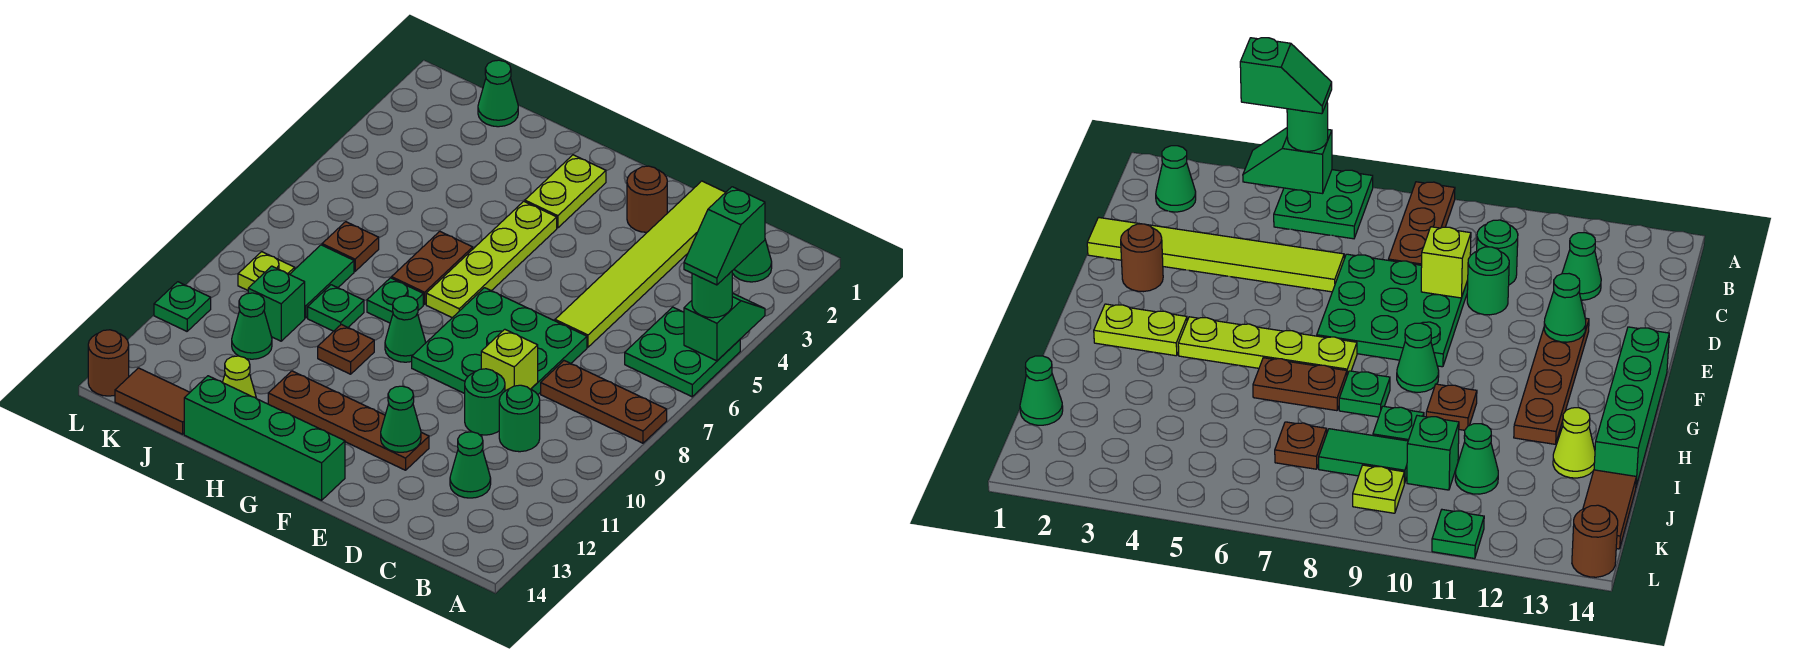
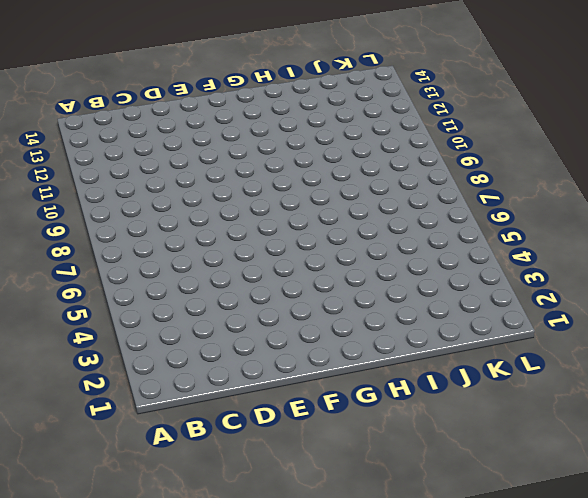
none -> green 2x2 plate [625,307,740,397]
none -> brown 1x3 plate [541,361,667,443]
none -> green 1x1 cone [732,240,772,282]
none -> green 1x1 round brick [499,385,540,452]

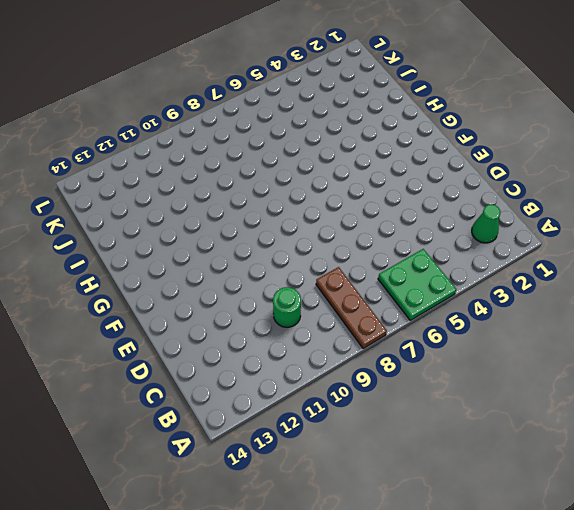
none -> green 1x1 cone [450,432,491,498]
none -> lime 1x6 tile [555,181,726,347]
none -> green 3x3 plate [412,288,587,395]
none -> green 1x1 round brick [465,369,505,435]

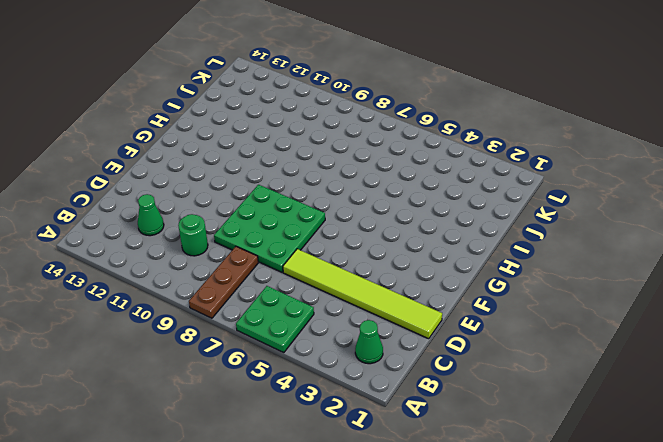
none -> green 1x1 round brick [465,369,505,435]
none -> brown 1x1 round brick [627,166,667,232]
none -> brown 1x4 plate [268,371,429,470]
none -> green 1x4 brick [184,376,345,500]

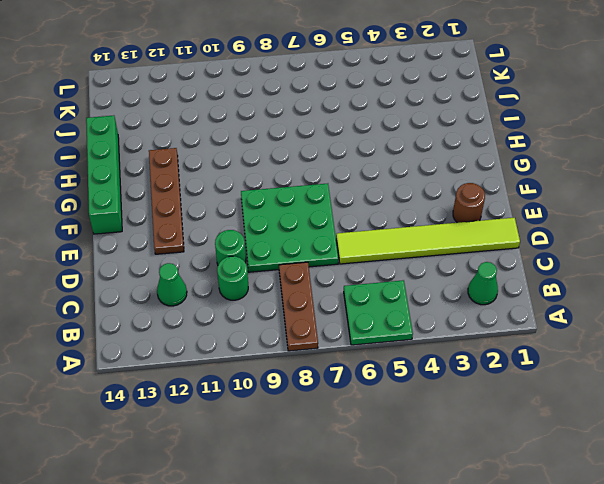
none -> lime 1x2 plate [525,155,606,228]
none -> lime 1x4 plate [426,201,557,318]
none -> green 1x1 cone [385,296,426,362]
none -> brown 1x2 plate [392,231,473,304]

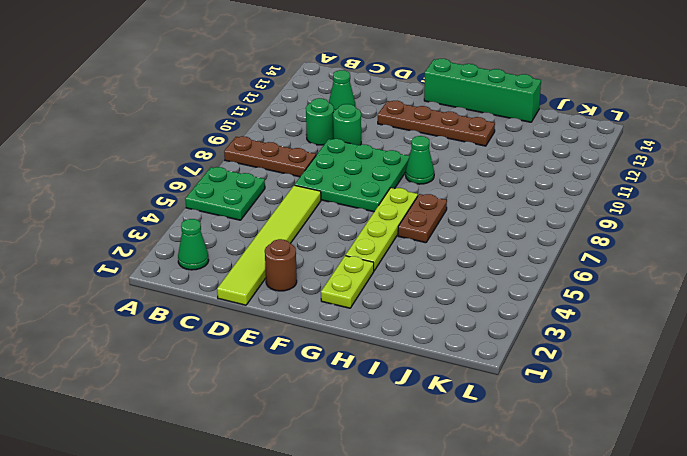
none -> green 1x1 plate [367,278,423,323]
none -> brown 1x1 plate [318,324,374,374]
none -> green 1x1 plate [308,285,364,331]
none -> lime 1x1 cone [222,356,256,398]

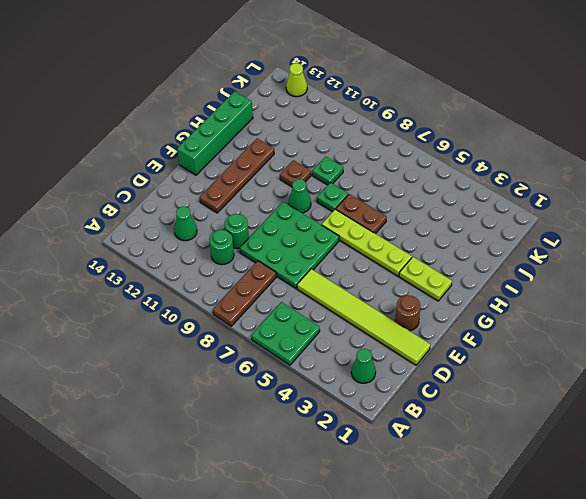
lime 1x1 cone [286,63,307,97] -> lime 1x1 cone moved to [222,356,256,398]
none -> green 1x1 cone [478,60,518,127]
none -> brown 1x1 plate [322,222,379,271]
none -> green 1x2 tile [290,245,354,318]
none -> green 1x1 brick [248,266,305,341]

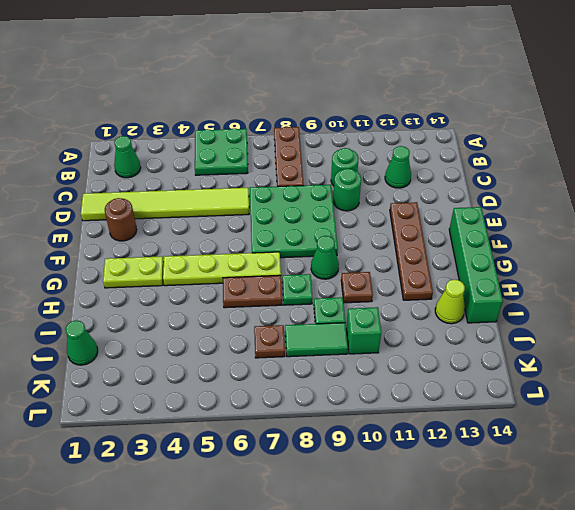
none -> green 1x1 cone [232,293,272,359]
none -> brown 1x2 tile [115,368,190,434]
none -> lime 1x1 plate [238,252,295,290]
none -> green 1x1 plate [154,282,211,331]

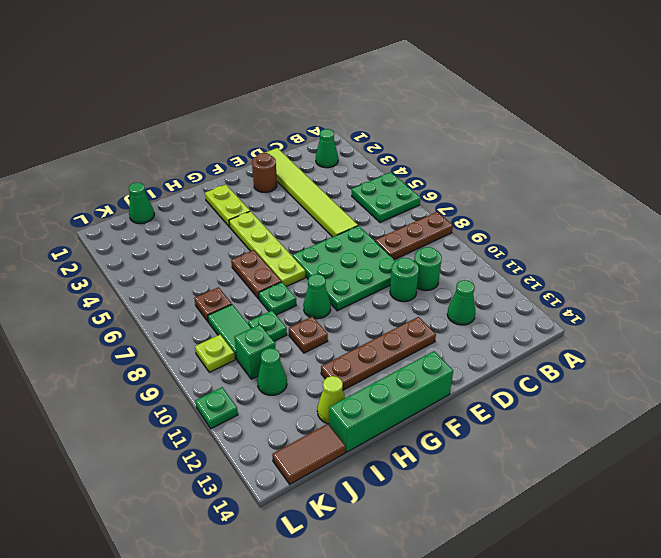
none -> brown 1x1 round brick [88,330,129,396]
none -> green 1x2 slope [684,293,765,361]
none -> lime 1x1 brick [481,329,538,391]
none -> green 1x1 cone [381,386,421,452]

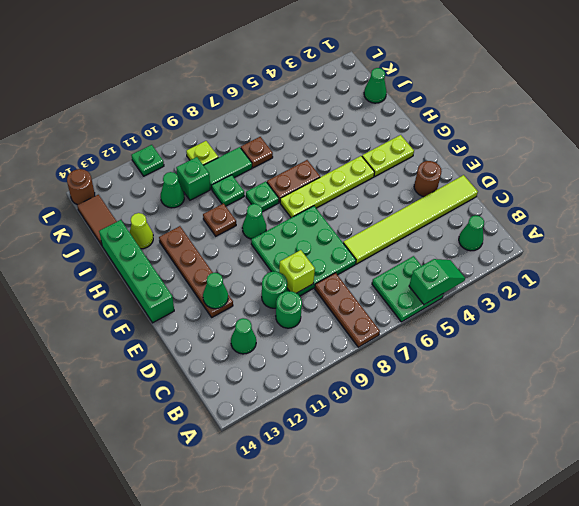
none -> green 1x1 round brick [692,271,732,318]
none -> green 1x2 slope [684,187,765,285]

